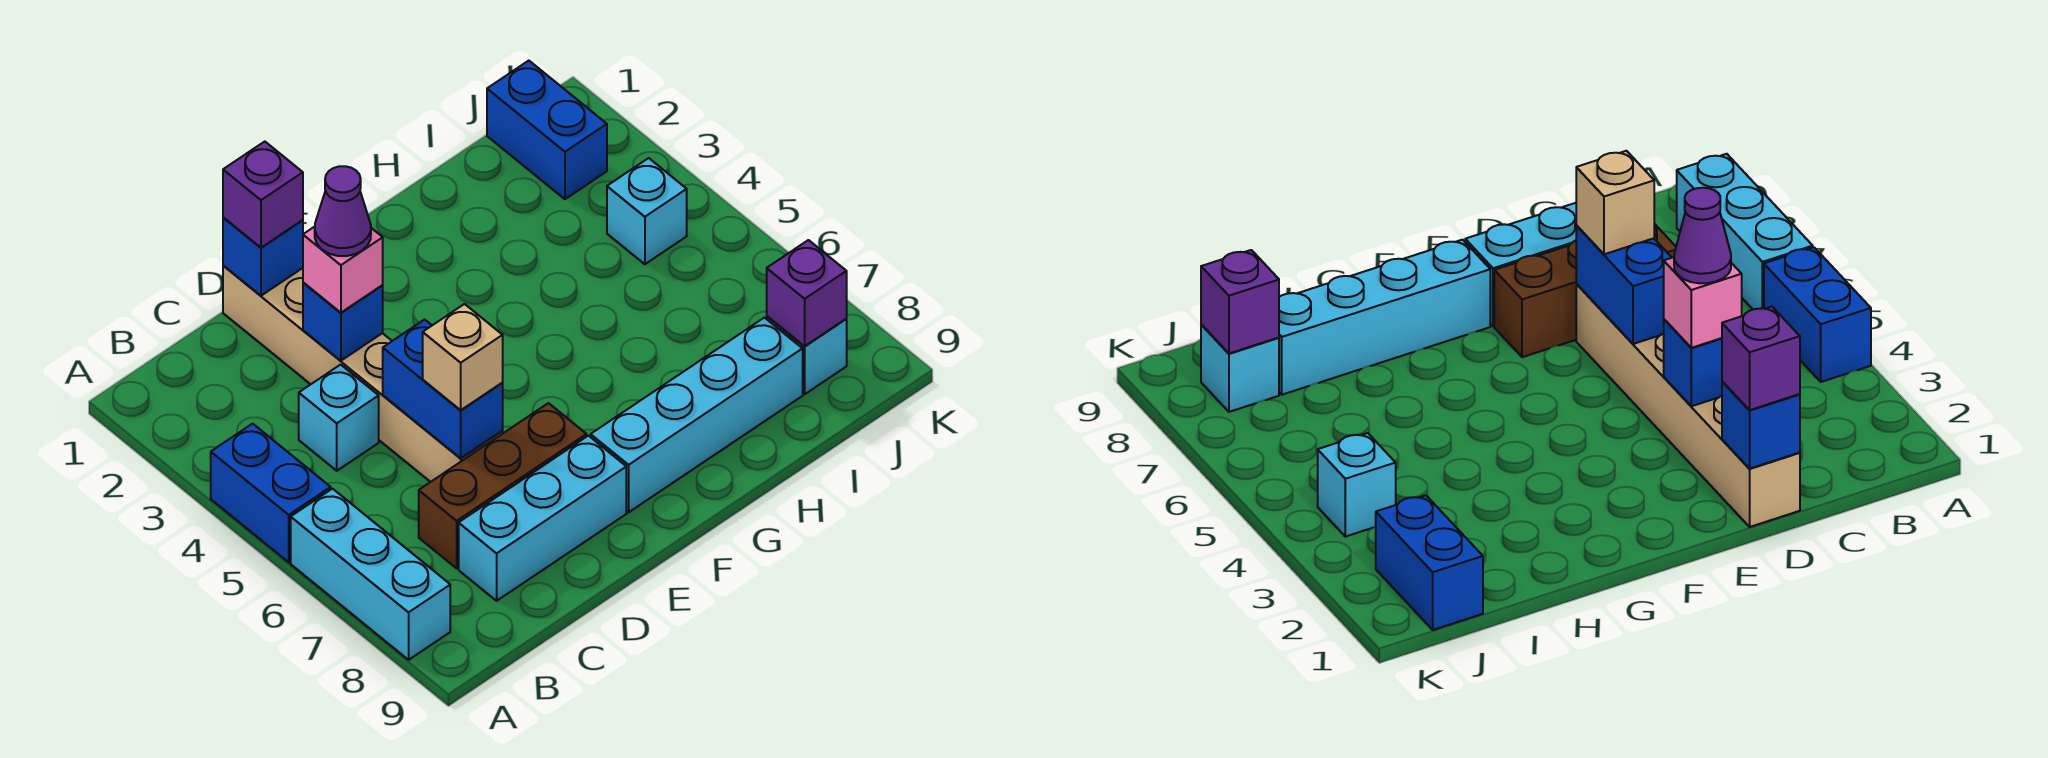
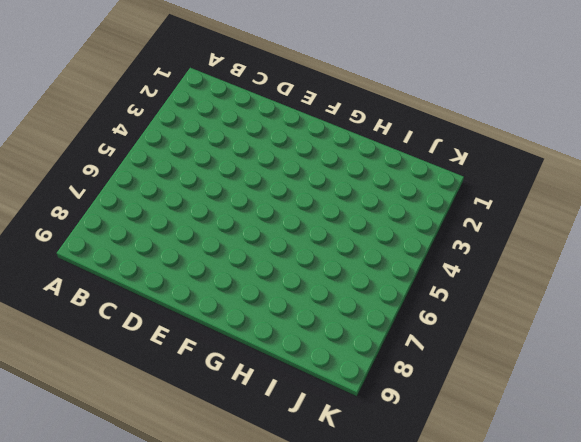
none -> blue 1x2 brick [211,424,331,562]
none -> cyan 1x3 brick [291,489,450,660]
none -> cyan 1x1 brick [299,365,379,471]

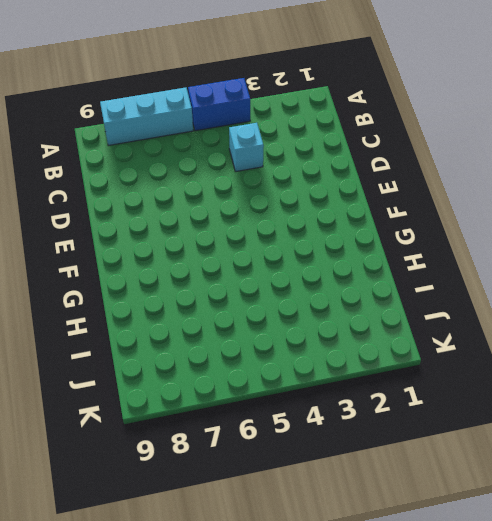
none -> brown 1x3 brick [419,403,587,568]
none -> cyan 1x3 brick [459,436,626,601]
none -> tan 1x6 brick [223,265,503,482]

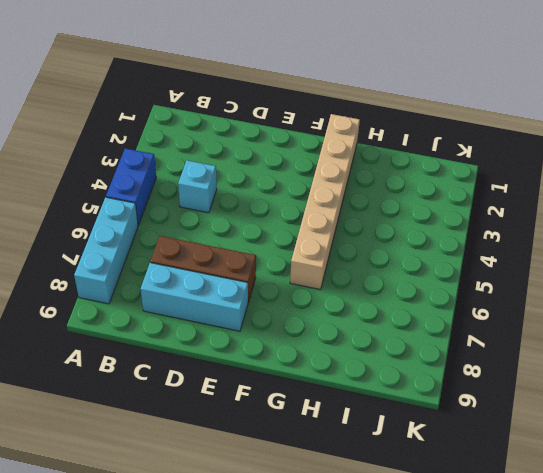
tan 1x6 brick [290,114,360,290] -> tan 1x6 brick moved to [223,265,503,482]
none -> cyan 1x4 brick [591,318,803,512]
none -> blue 1x2 brick [487,61,607,199]
none -> cyan 1x1 brick [607,158,687,264]

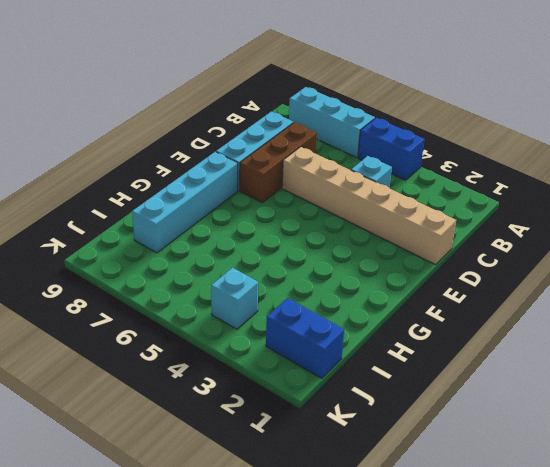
none -> cyan 1x1 brick [767,316,847,394]
none -> blue 1x1 brick [223,217,303,296]
none -> blue 1x1 brick [303,283,383,361]

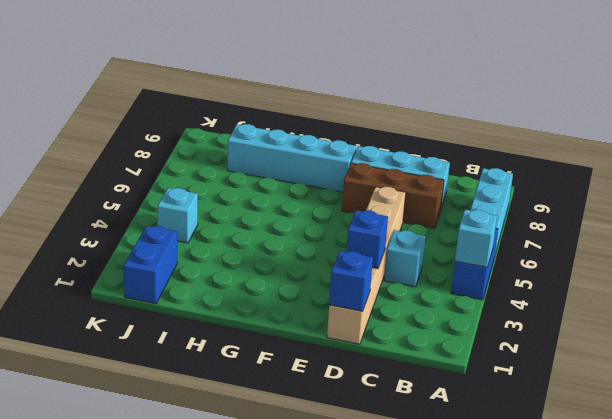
cyan 1x1 brick [455,210,497,267] -> cyan 1x1 brick moved to [767,316,847,394]
none -> blue 1x2 brick [383,320,503,458]
none -> purple 1x1 brick [767,240,847,346]
none -> purple 1x1 brick [223,142,303,248]

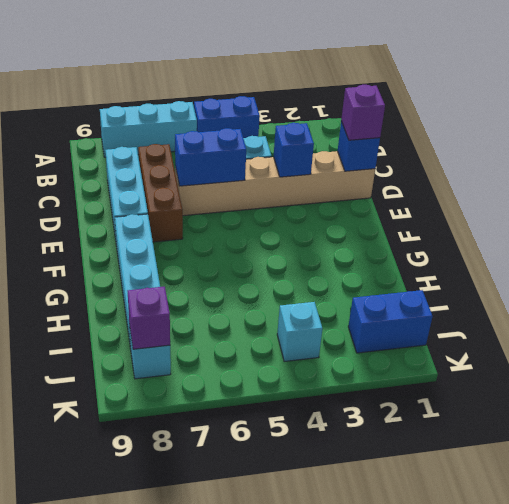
none -> pink 1x1 brick [303,227,383,313]
none -> tan 1x1 brick [423,304,503,410]
none -> purple 1x1 cone [315,166,371,256]

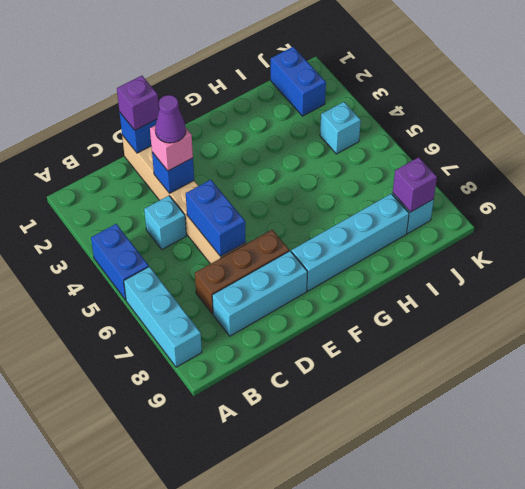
none -> tan 1x1 brick [423,304,503,410]

